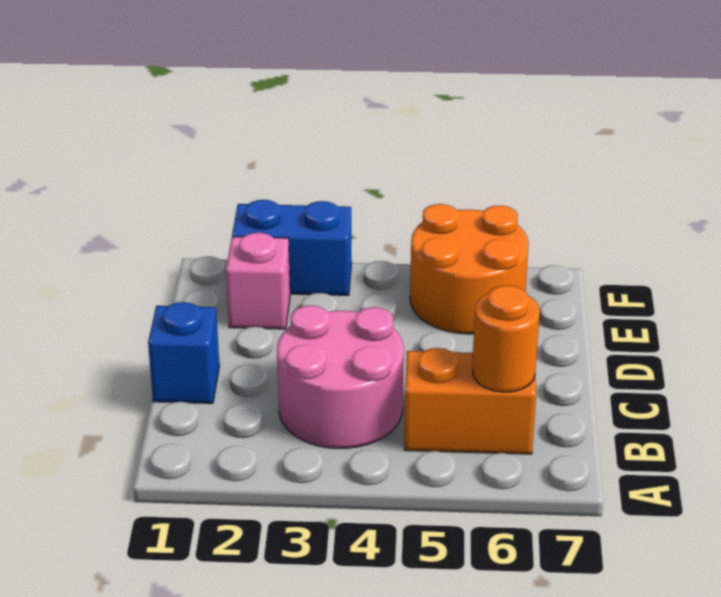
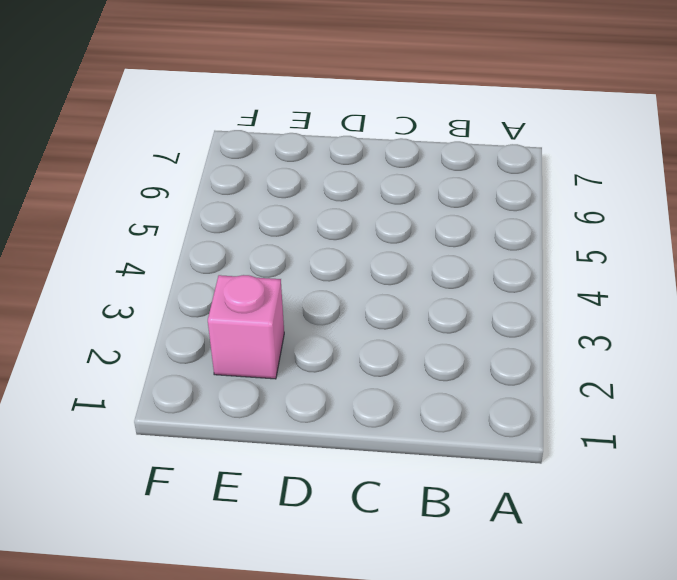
none -> pink 2x2 round brick [277,306,404,448]
none -> orange 1x2 brick [404,348,536,454]

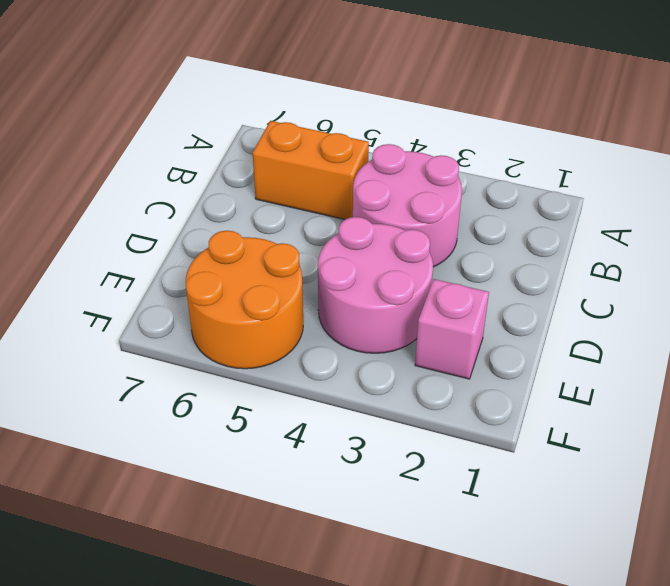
pink 2x2 round brick [318,217,433,353] -> none
none -> blue 1x1 brick [148,302,219,403]
none -> blue 1x2 brick [232,200,352,295]

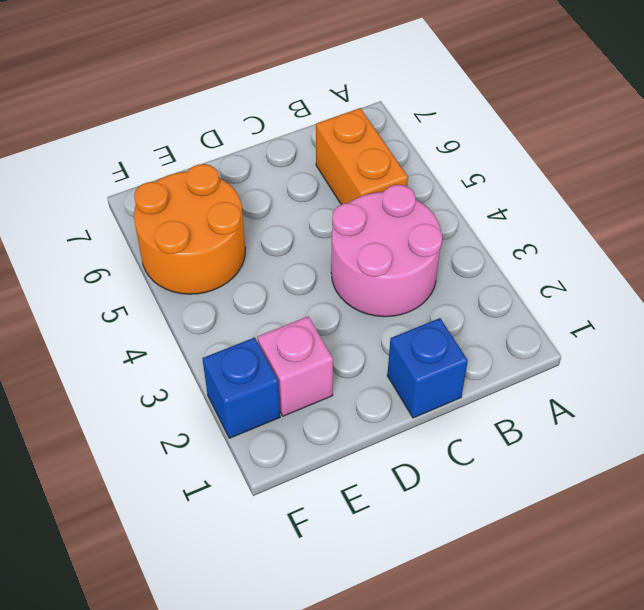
blue 1x1 brick [202,338,280,438] -> blue 1x2 brick [232,200,352,295]
none -> orange 1x1 round brick [472,285,540,392]

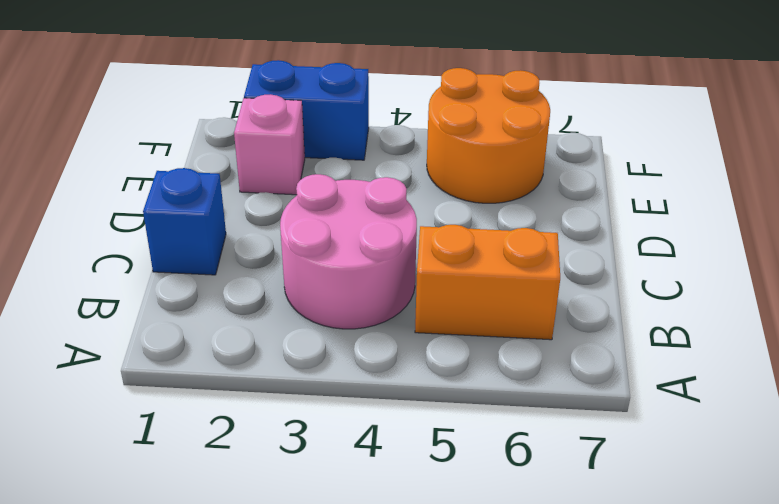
none -> orange 1x1 round brick [472,285,540,392]

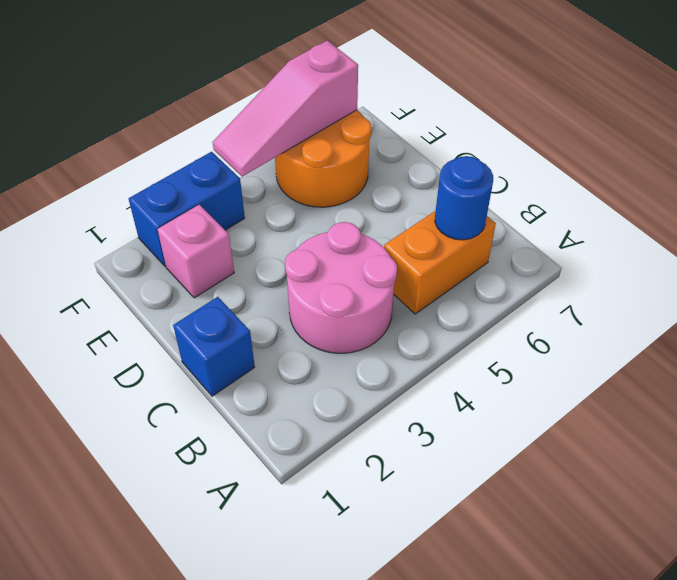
blue 1x1 round brick [435,156,493,240] -> orange 1x1 round brick [472,285,540,392]
pink 1x3 slope [213,40,358,177] -> none

